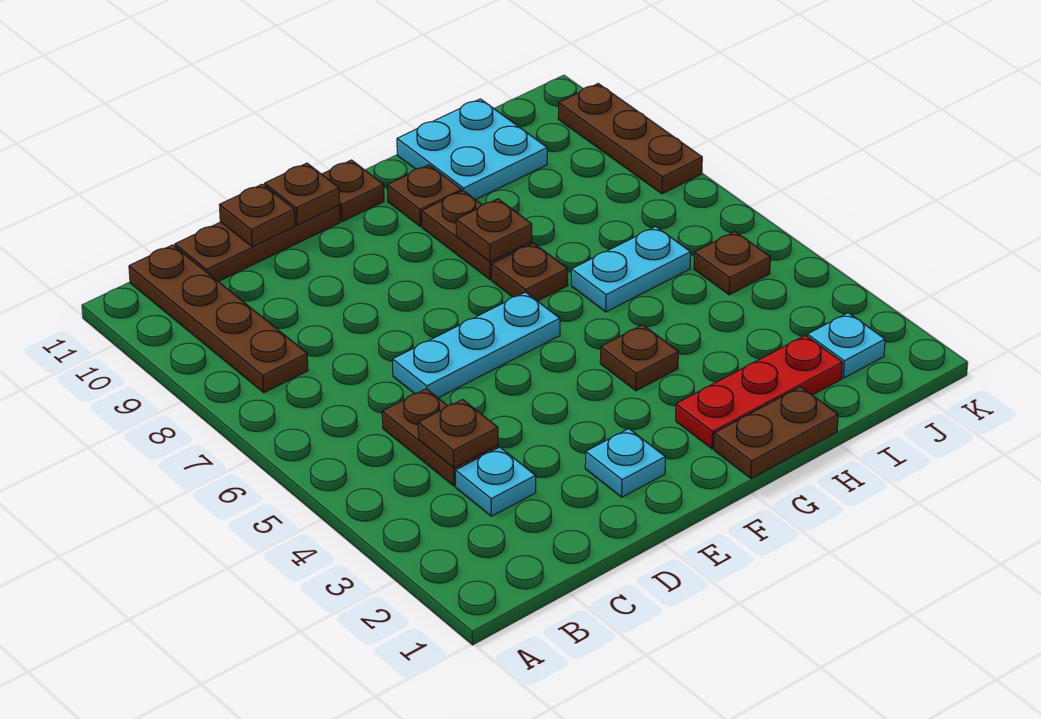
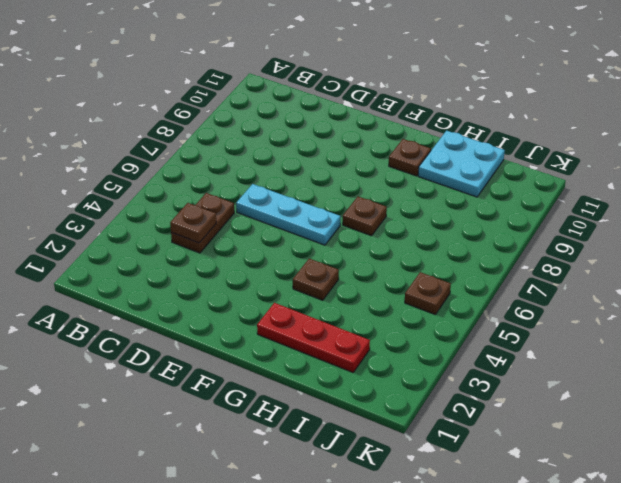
none -> brown 1x4 plate [129,245,308,393]
none -> cyan 1x1 plate [456,447,536,516]
none -> brown 1x3 plate [175,206,340,282]

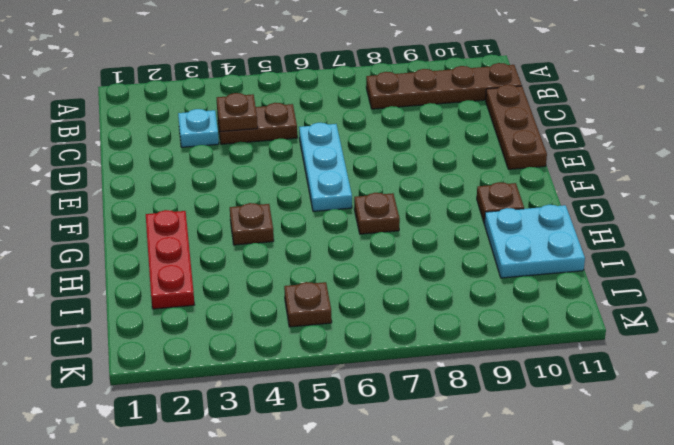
none -> cyan 1x1 plate [585,429,665,497]
none -> brown 1x1 plate [322,160,384,221]
none -> brown 1x2 plate [714,387,838,478]

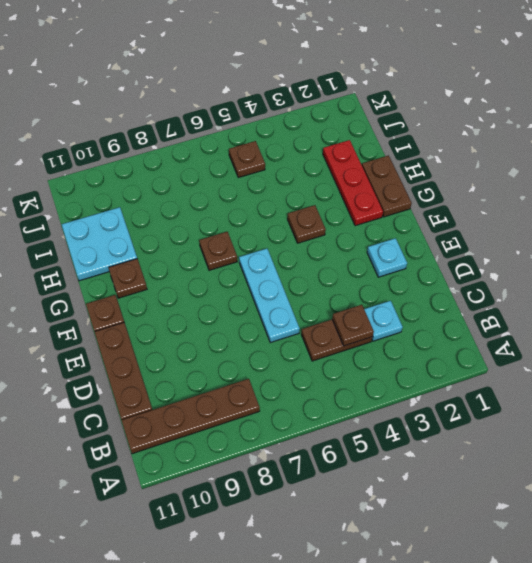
none -> brown 1x2 plate [422,191,532,280]
none -> cyan 1x2 plate [571,227,691,312]
none -> cyan 1x1 plate [807,313,885,378]

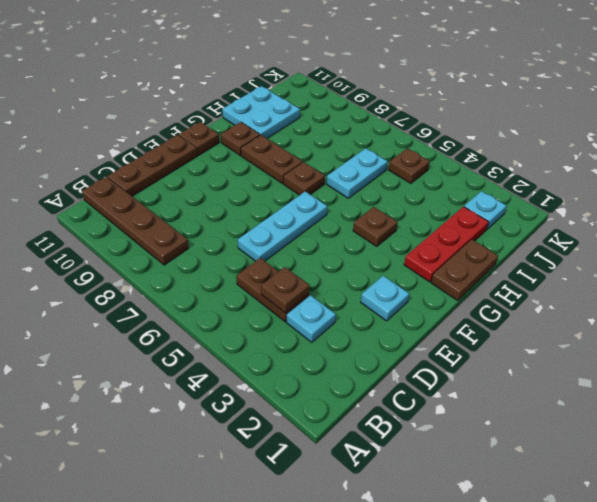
none -> brown 1x3 plate [558,84,702,194]
none -> brown 1x1 plate [220,184,295,247]
none -> brown 1x1 plate [265,163,340,225]

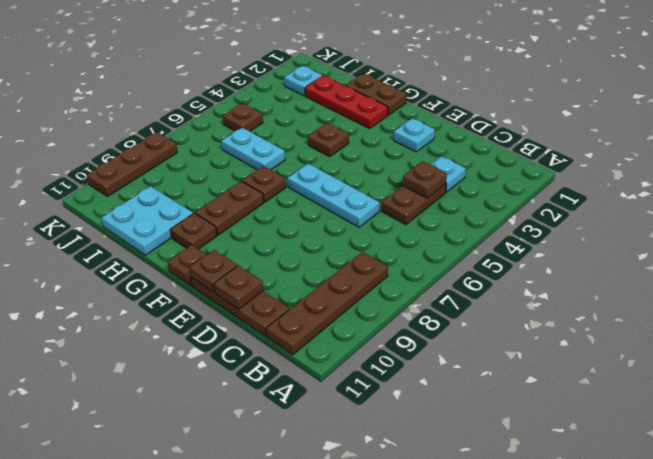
none -> brown 1x1 plate [456,199,532,262]

